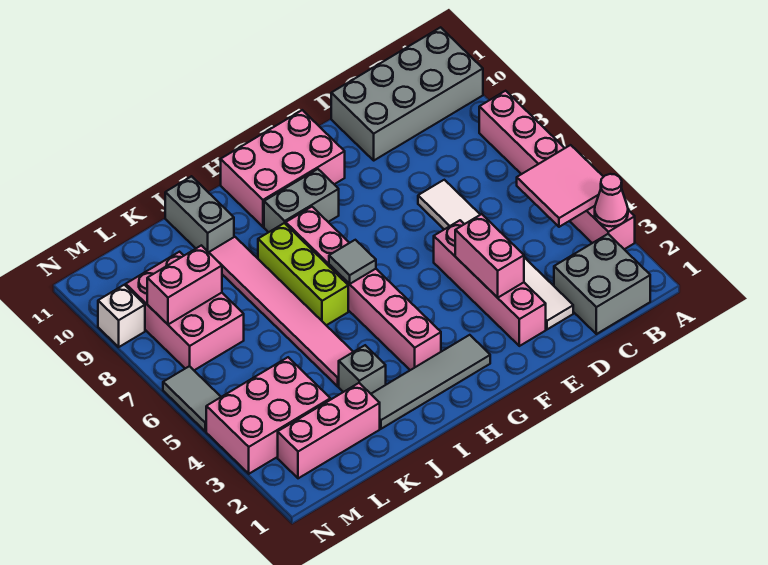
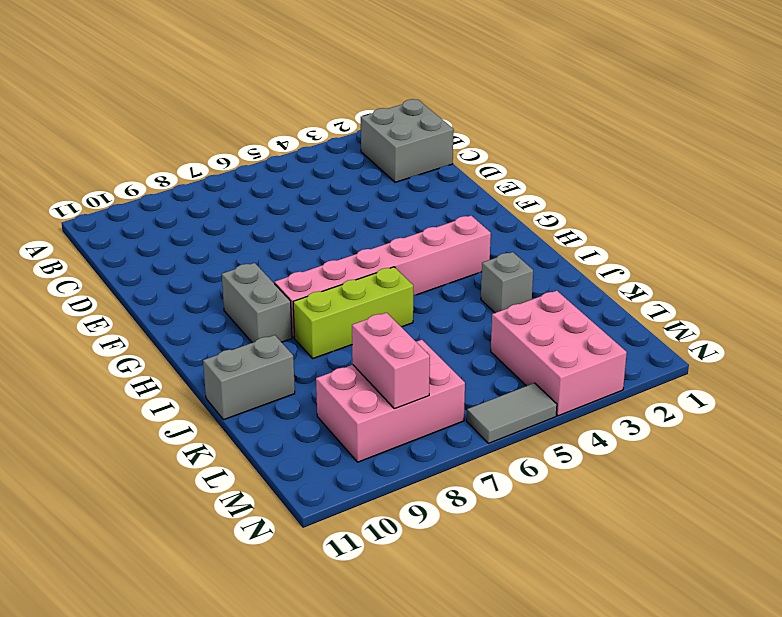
none -> pink 1x6 brick [479,91,635,249]
none -> grey 2x4 brick [331,27,483,160]
none -> white 1x6 tile [418,180,573,329]

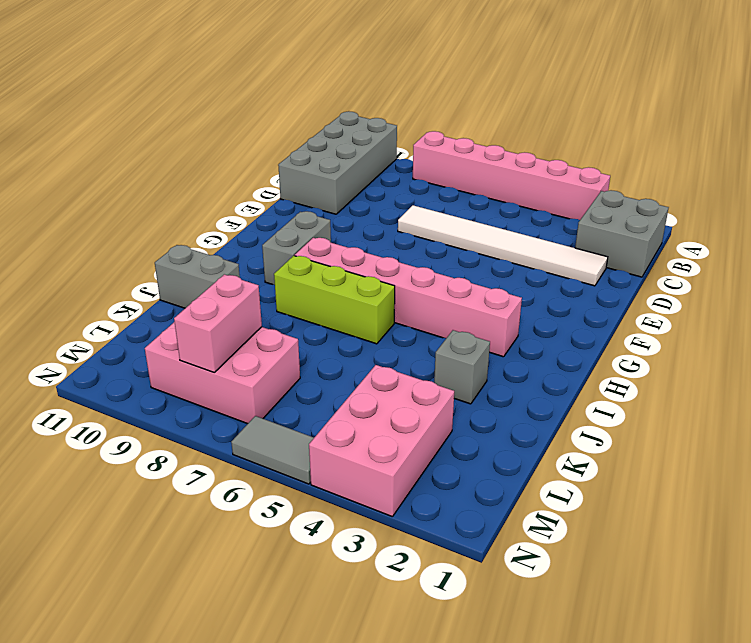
none -> pink 1x4 brick [434,220,546,346]
none -> pink 2x3 brick [221,110,345,227]
none -> grey 1x4 tile [371,335,490,429]

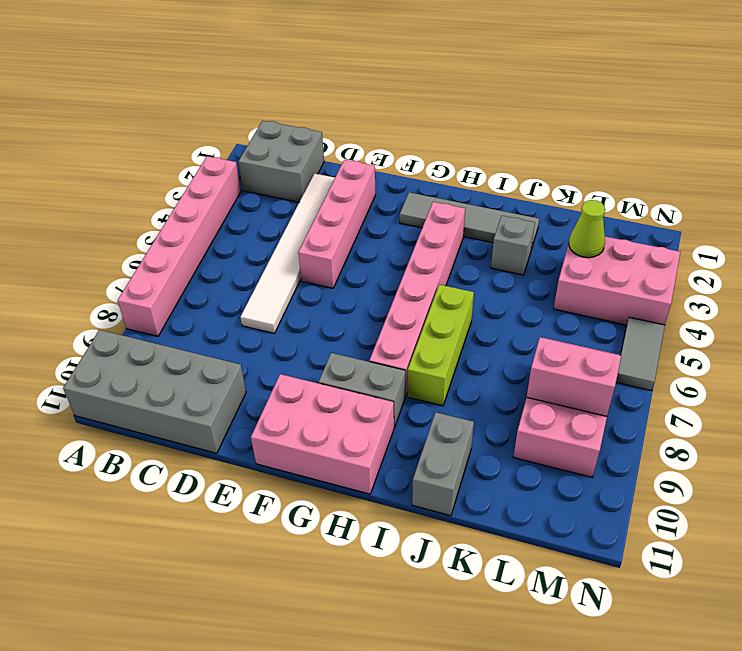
lime 1x1 cone [569,200,605,258] -> none
none -> pink 1x6 tile [209,237,353,386]
none -> pink 1x3 brick [278,383,380,478]
none -> white 1x1 brick [98,285,145,347]

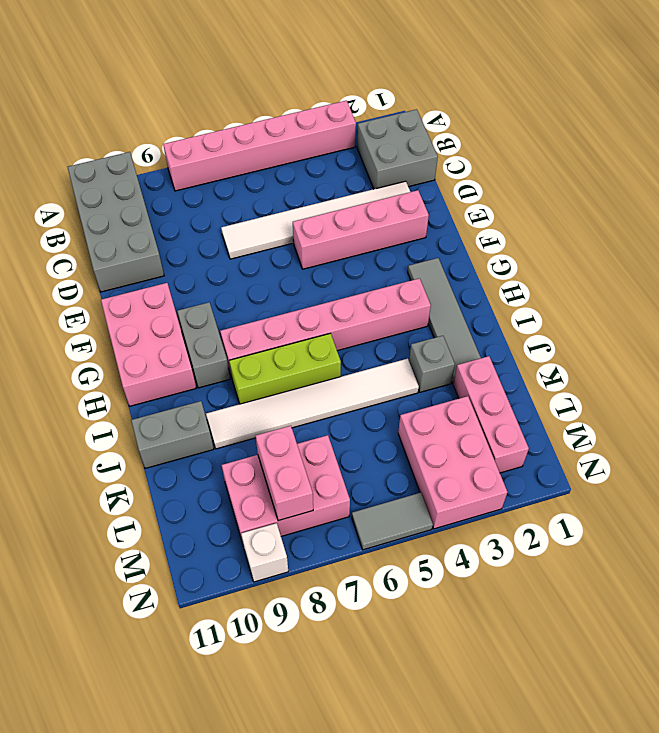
white 1x6 tile [206,359,419,449] -> pink 1x6 tile [209,237,353,386]
none -> pink 1x1 cone [595,174,628,227]
none -> pink 2x2 tile [517,145,603,227]
none -> pink 1x2 brick [455,214,524,298]

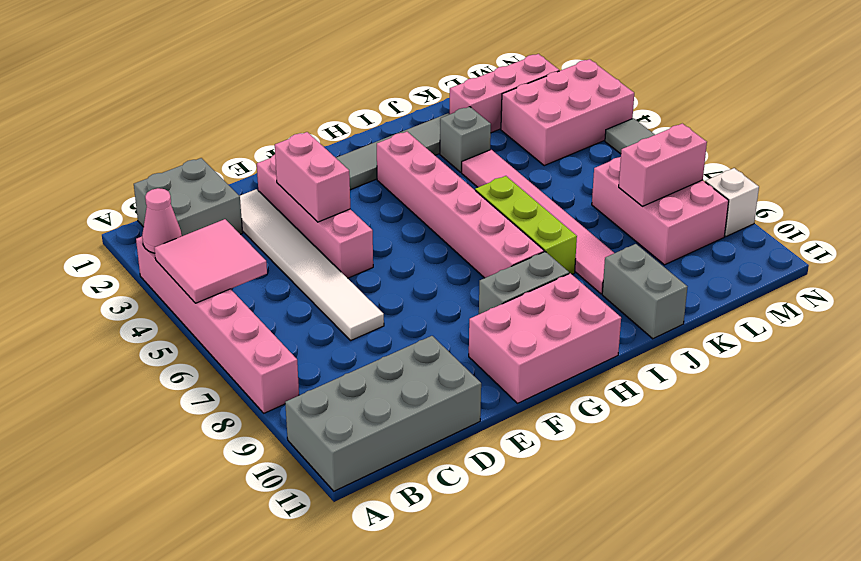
none -> grey 1x1 tile [329,240,376,284]

